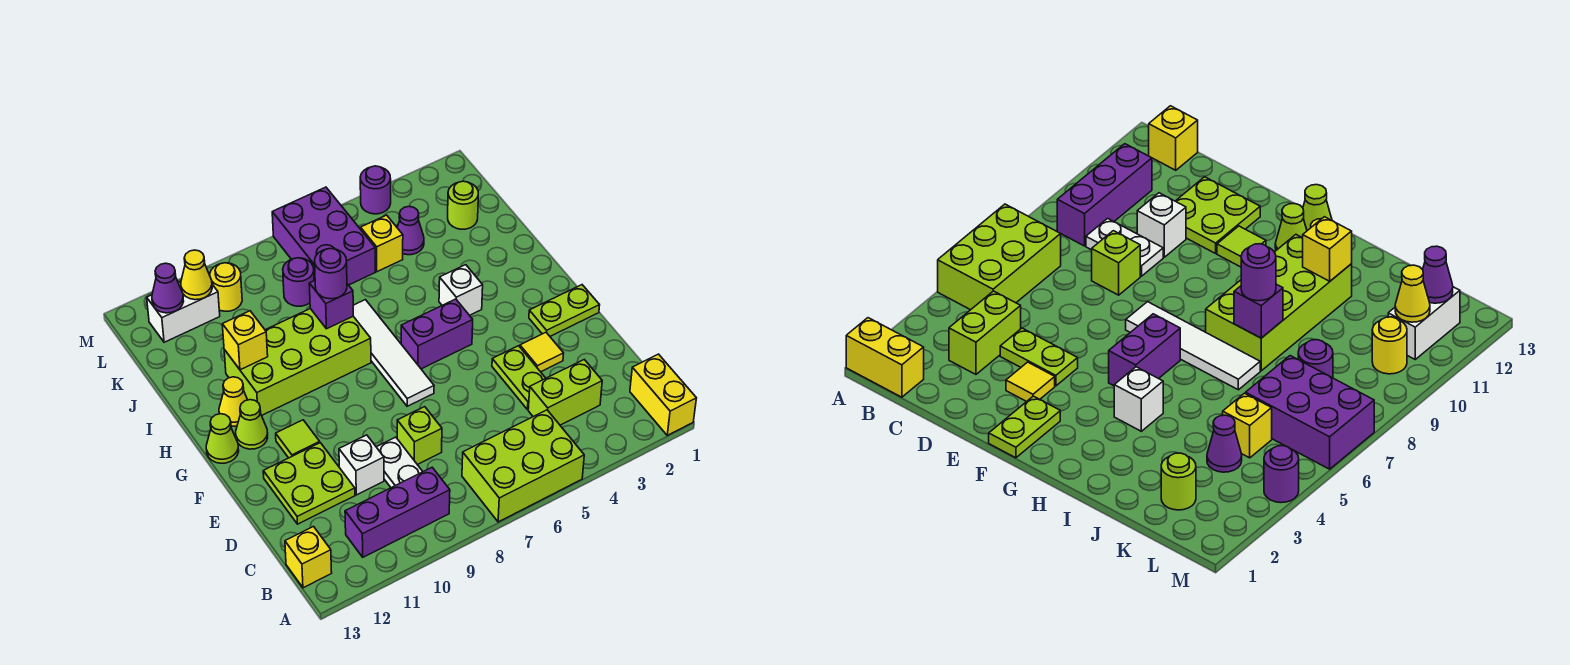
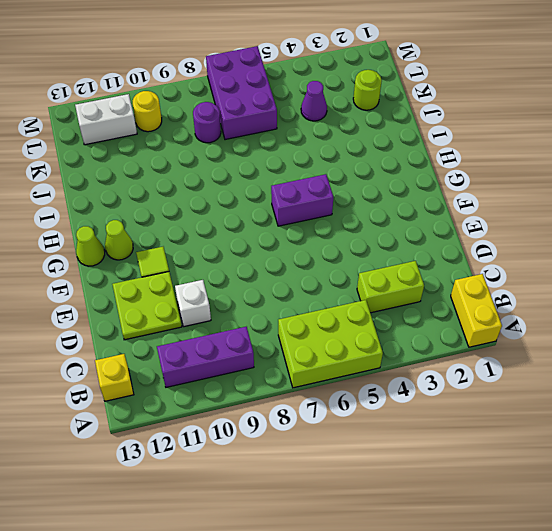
none -> white 1x2 plate [377,437,423,488]
none -> lime 1x2 plate [492,346,546,409]
none -> lime 1x1 brick [397,407,442,465]
none -> yellow 1x1 tile [520,332,564,372]

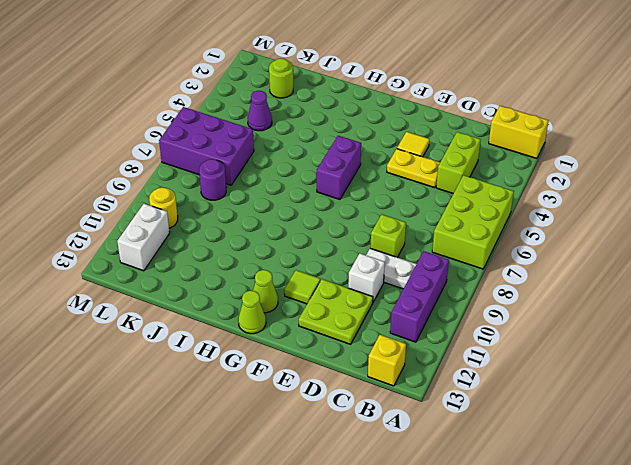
yellow 1x2 plate [387,149,440,188] -> lime 1x2 plate [492,346,546,409]
none -> lime 1x2 plate [529,285,600,336]
none -> white 1x4 tile [353,300,434,406]
none -> white 1x1 brick [439,265,483,315]
none -> lime 2x4 brick [224,309,371,416]

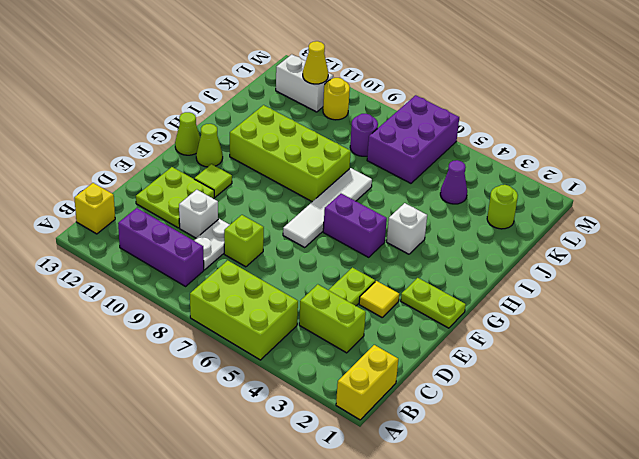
none -> yellow 1x1 cone [219,377,247,426]
none -> yellow 1x1 brick [361,215,403,272]
none -> purple 1x1 round brick [360,166,391,214]
none -> purple 1x1 brick [309,281,353,329]

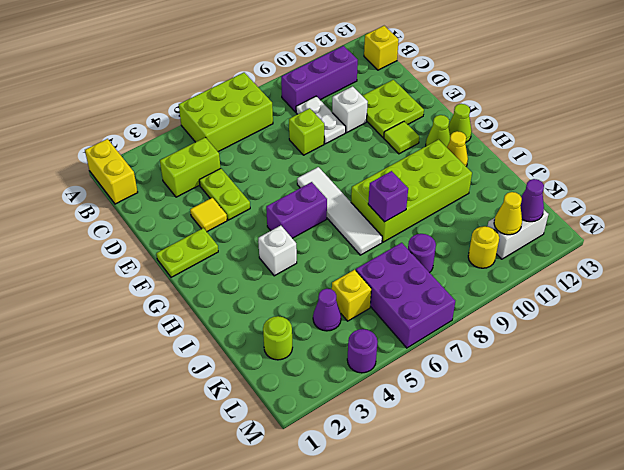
none -> yellow 1x1 brick [222,311,268,370]
none -> purple 1x1 round brick [315,248,347,299]

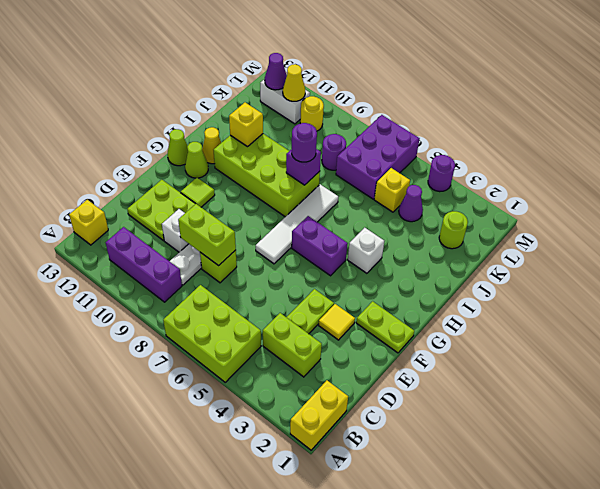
lime 1x2 brick [178,204,236,266] -> none

